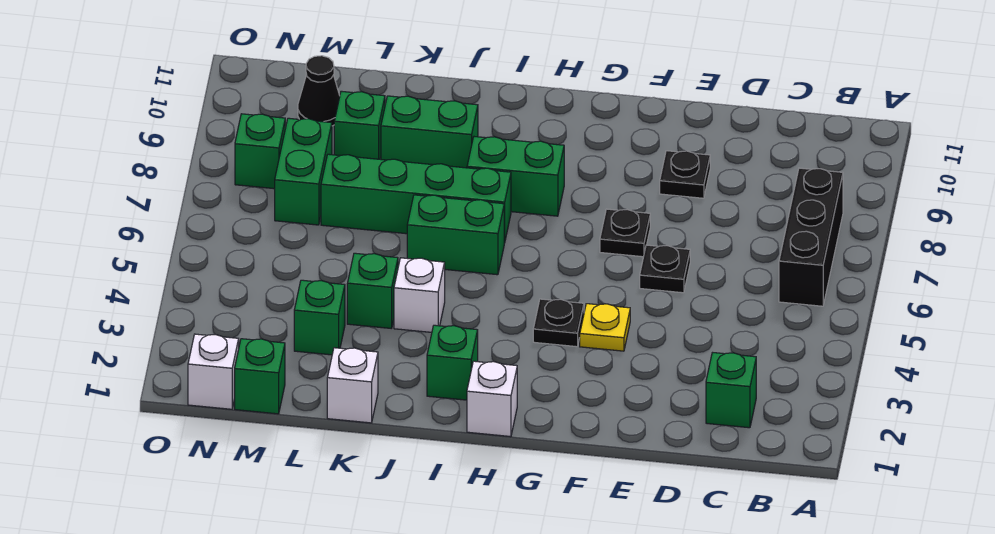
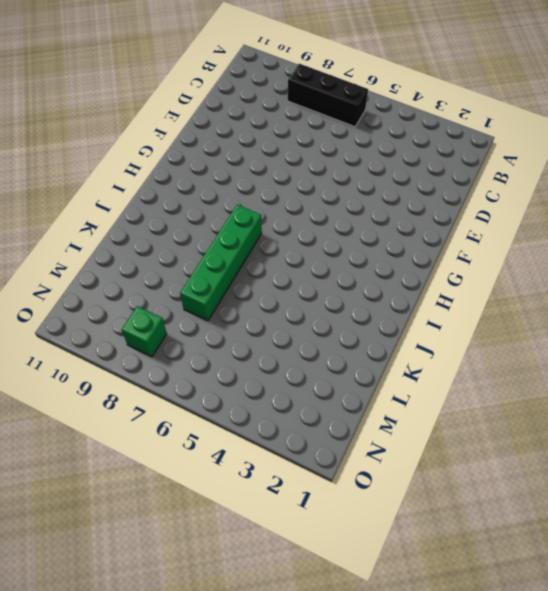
none -> green 1x1 brick [706,353,756,428]
none -> black 1x1 plate [640,245,690,293]
none -> black 1x1 plate [660,151,710,198]

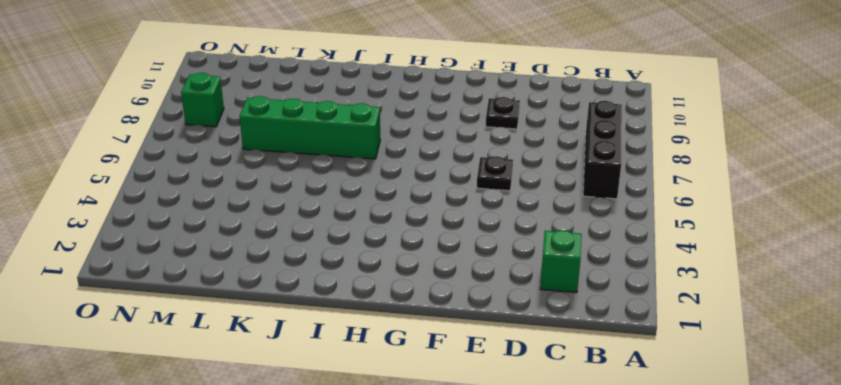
none -> yellow 1x1 plate [580,304,630,351]
none -> black 1x1 plate [600,209,650,257]
none -> black 1x1 plate [533,299,584,347]

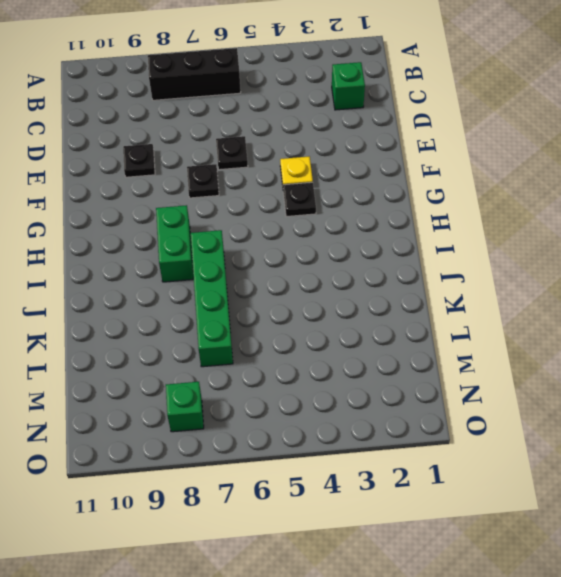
none -> white 1x1 brick [467,361,517,437]
none -> green 1x1 brick [427,325,478,400]
none -> green 1x2 brick [407,195,504,275]

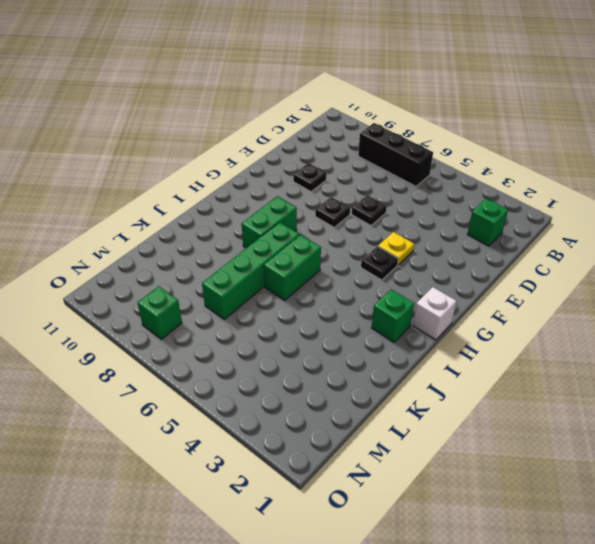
none -> white 1x1 brick [394,258,445,332]
none -> green 1x2 brick [381,96,478,168]
none -> white 1x1 brick [327,348,378,423]

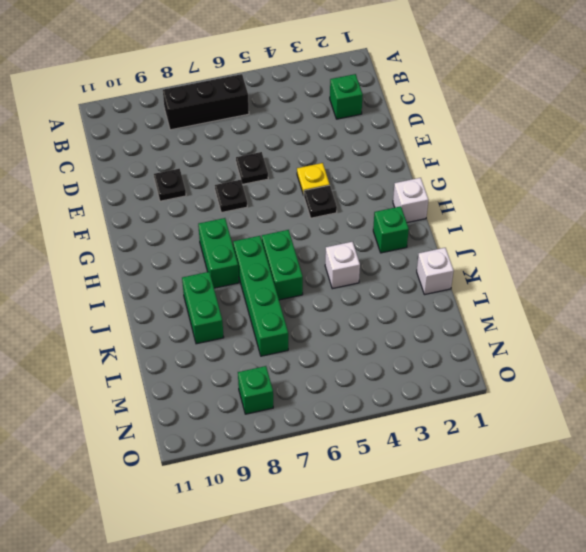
none -> green 1x1 brick [347,253,398,328]
none -> green 1x1 brick [294,280,345,355]
none -> green 1x1 brick [334,91,385,159]

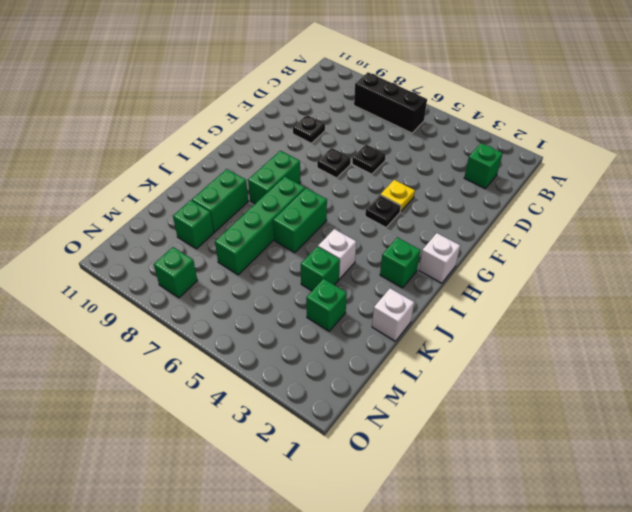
none -> green 1x1 brick [235,339,285,414]
none -> green 1x2 brick [275,118,332,225]
none -> black 1x1 cone [298,56,340,126]

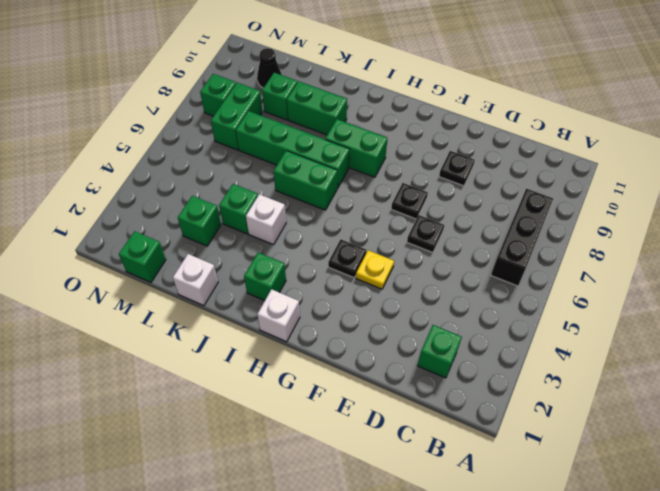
none -> white 1x1 brick [188,334,239,409]

